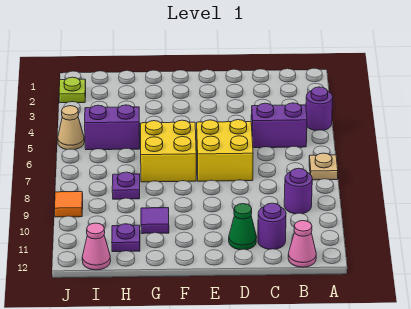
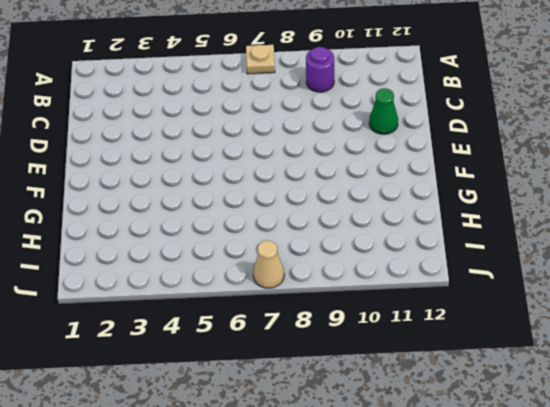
tan 1x1 cone [253,241,284,288] -> tan 1x1 cone moved to [58,106,84,150]
none -> purple 1x1 round brick [306,87,333,131]
none -> purple 1x2 brick [251,103,307,148]
none -> pink 1x1 cone [288,221,316,267]

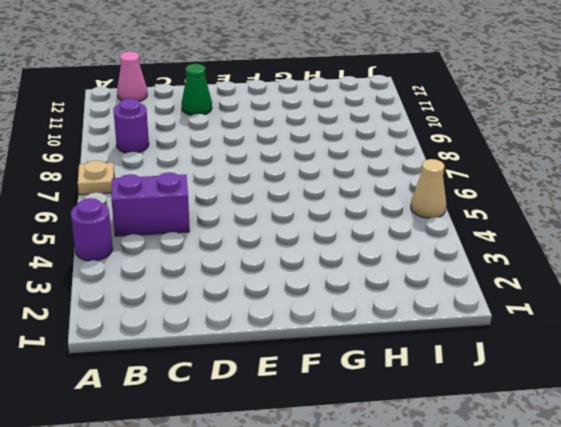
none -> purple 1x1 round brick [258,203,286,249]
none -> yellow 2x2 brick [197,120,253,181]
none -> yellow 2x2 brick [141,120,196,182]

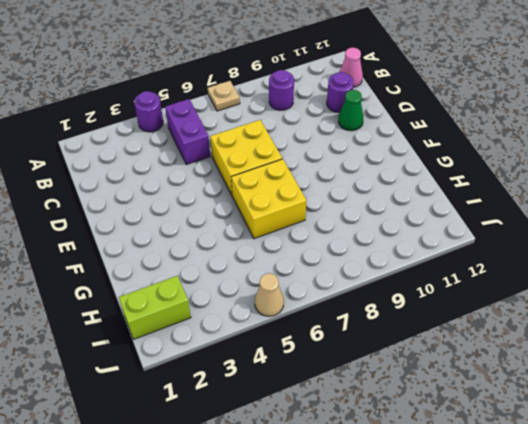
lime 1x2 brick [119,276,191,340] -> none
none -> purple 1x1 tile [141,208,169,234]
none -> purple 1x2 brick [85,105,140,150]
none -> purple 1x1 plate [112,172,140,199]

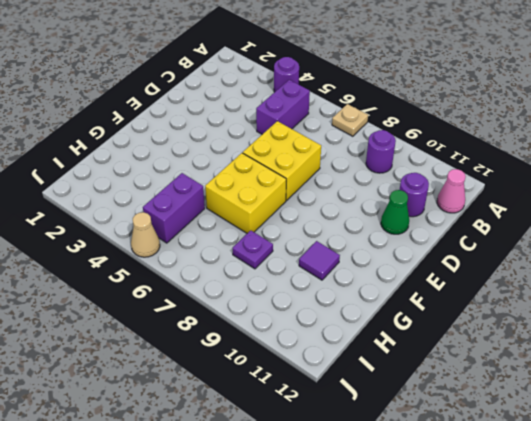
none -> purple 1x1 plate [112,224,140,252]
none -> pink 1x1 cone [82,223,111,270]
none -> lime 1x1 plate [59,77,86,103]

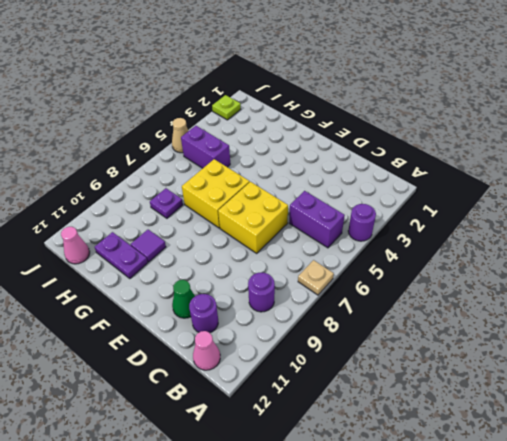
purple 1x2 plate [95,232,148,278] -> purple 1x1 plate [112,224,140,252]
none -> orange 1x1 tile [55,192,83,217]

